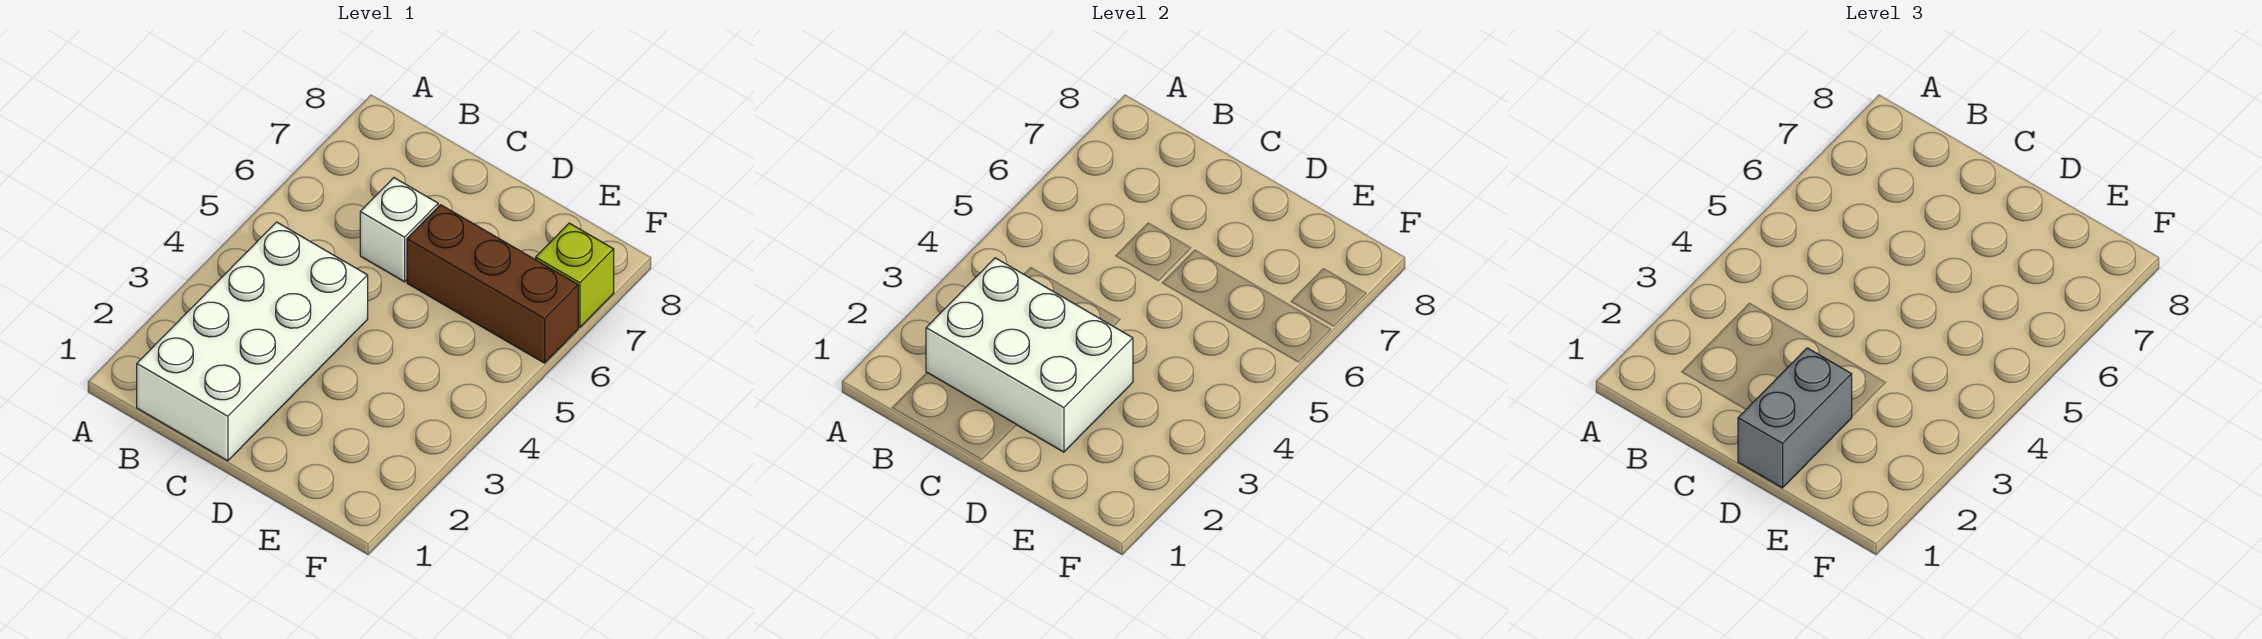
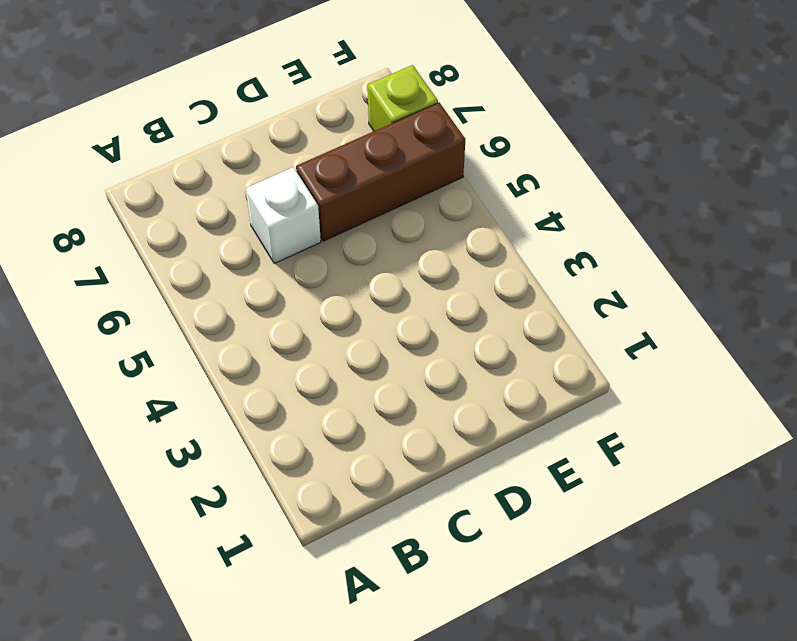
none -> white 2x4 brick [137,222,368,461]
none -> white 2x3 brick [926,258,1133,452]

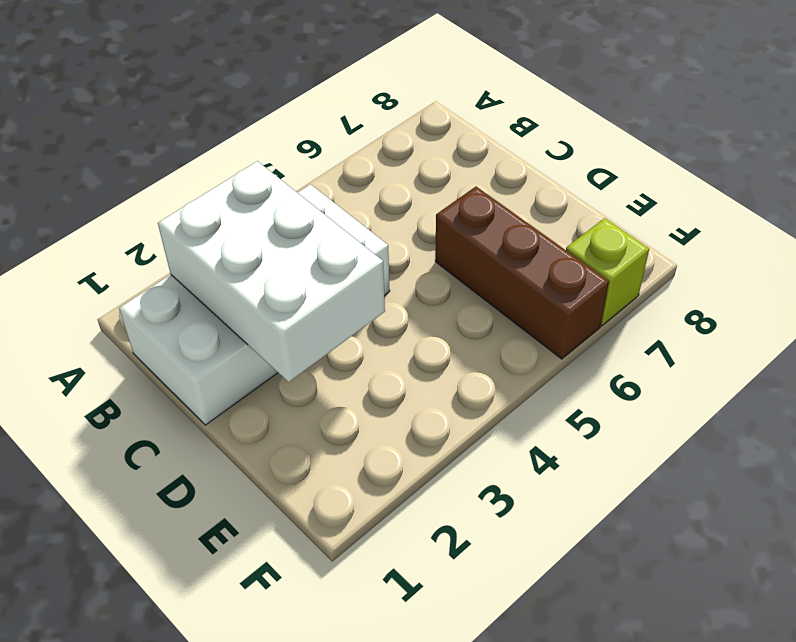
none -> white 1x1 brick [360,178,438,282]
none -> grey 1x2 brick [1738,348,1852,488]

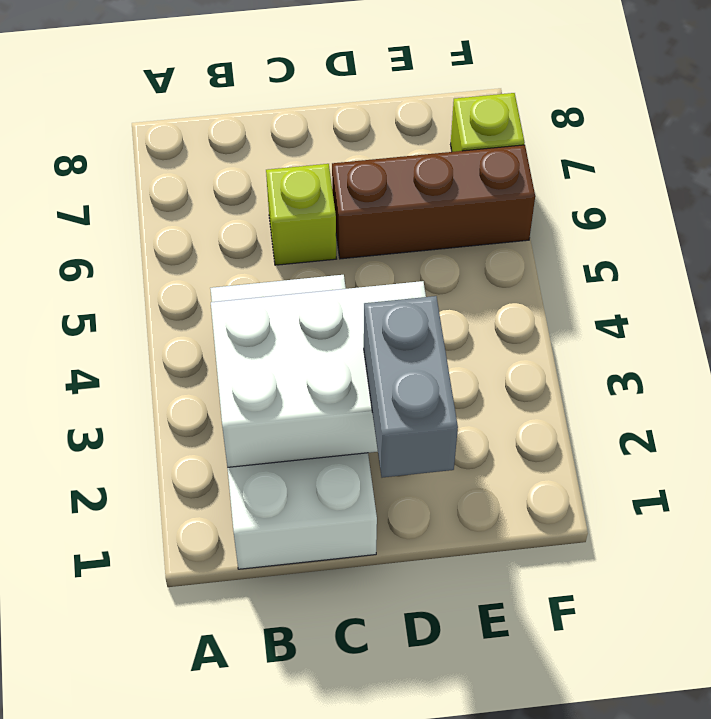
lime 1x1 brick [266,164,336,265] -> white 1x1 brick [360,178,438,282]

